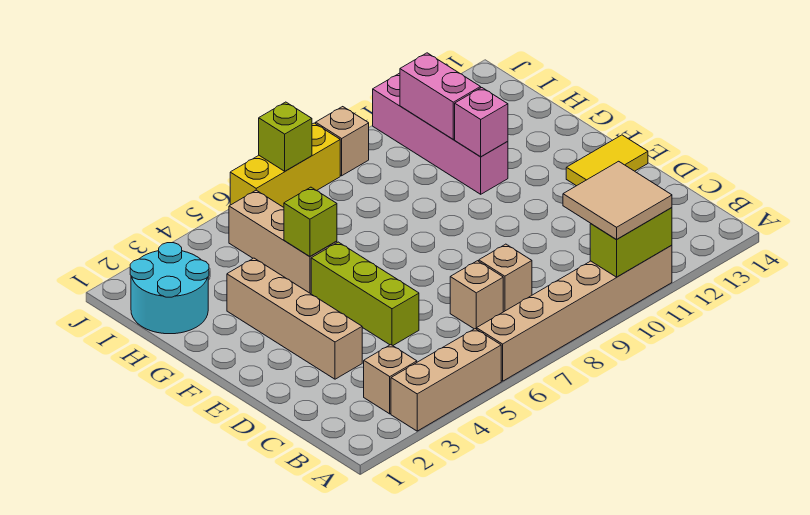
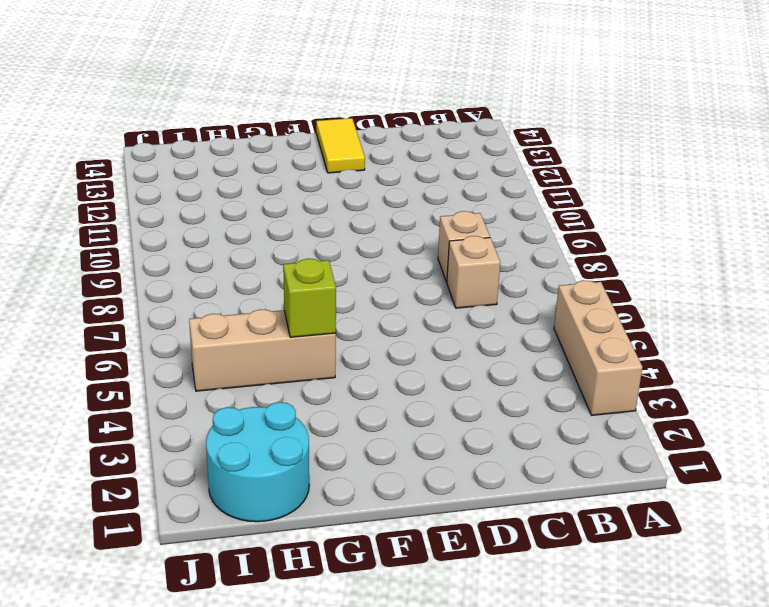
none -> tan 1x6 brick [477,245,672,381]
none -> tan 1x1 brick [364,345,417,414]
none -> tan 1x4 brick [227,258,362,379]

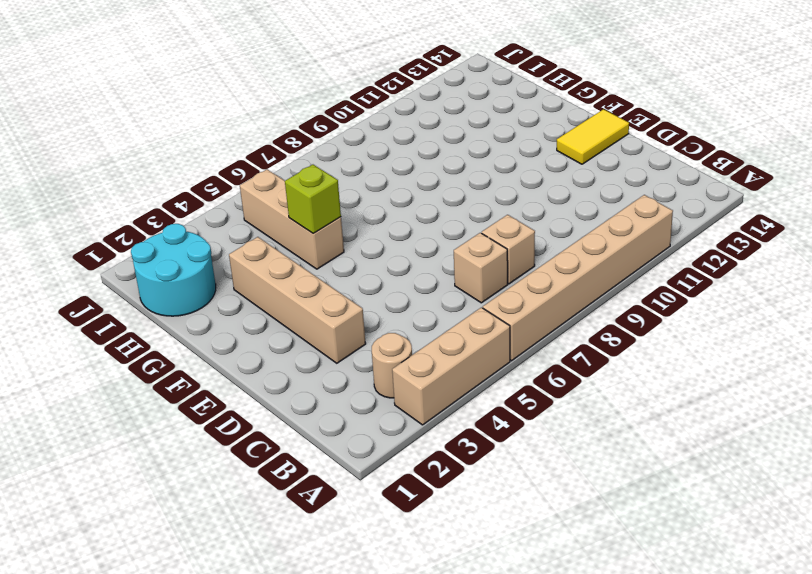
tan 1x1 round brick [372,333,412,398] -> tan 1x1 brick [364,345,417,414]
none -> lime 1x3 brick [311,242,419,345]
none -> pink 1x4 brick [373,73,508,194]
none -> yellow 1x3 brick [230,123,340,207]

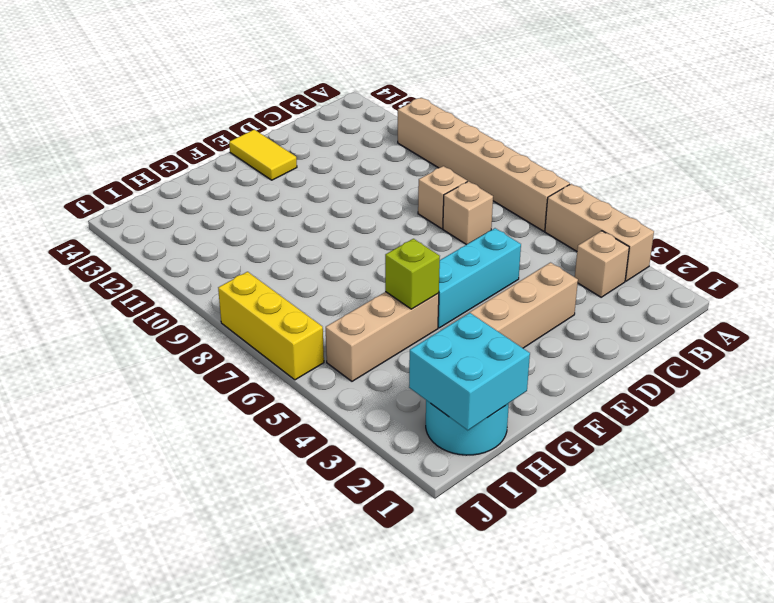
cyan 1x3 brick [438,228,521,328] -> lime 1x3 brick [311,242,419,345]
cyan 2x2 brick [409,313,530,430] -> none
none -> pink 1x4 brick [373,73,508,194]
none -> tan 1x1 brick [316,107,369,176]
none -> lime 1x2 brick [590,208,672,277]

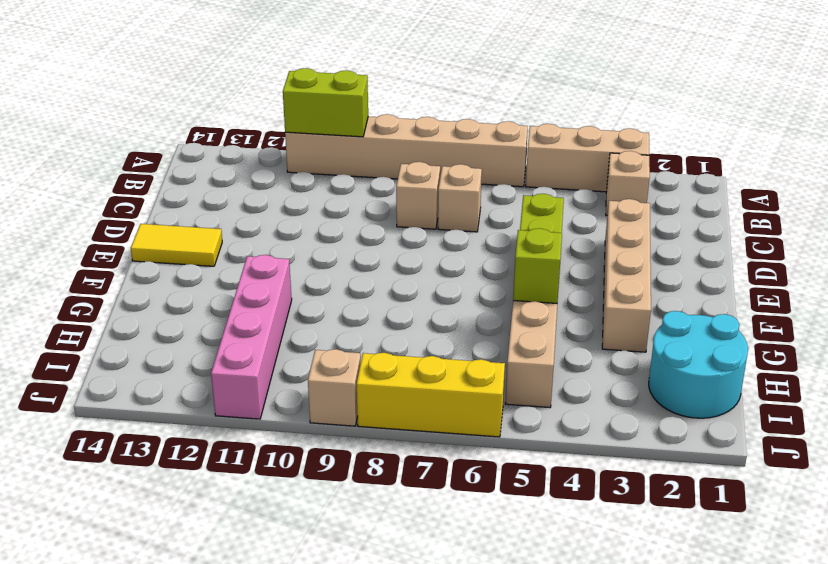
none -> pink 1x1 brick [455,88,508,157]
none -> pink 1x2 brick [400,53,481,139]
none -> lime 1x1 brick [259,102,312,171]

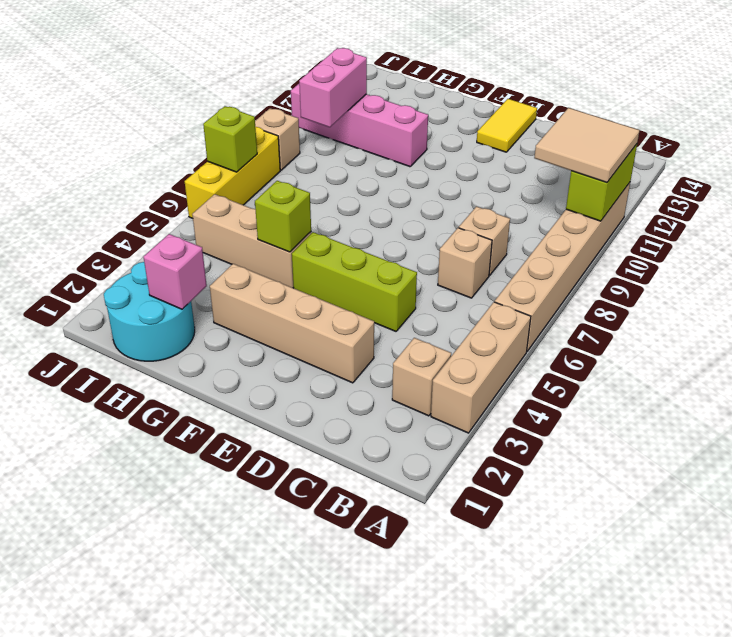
pink 1x1 brick [143,234,207,309] -> pink 1x1 brick moved to [455,88,508,157]
pink 1x2 brick [299,48,367,127] -> pink 1x2 brick turned to [400,53,481,139]

